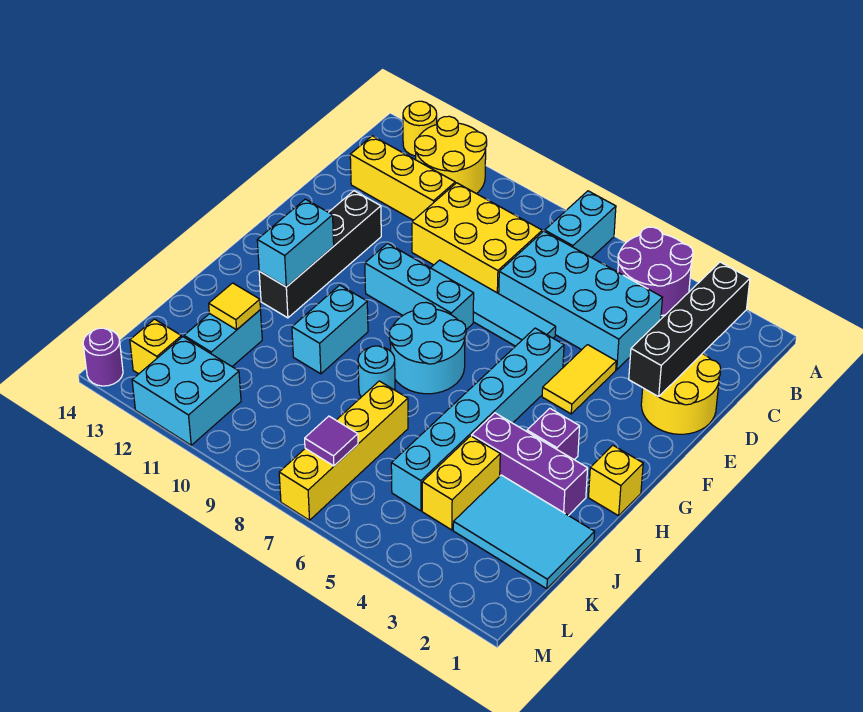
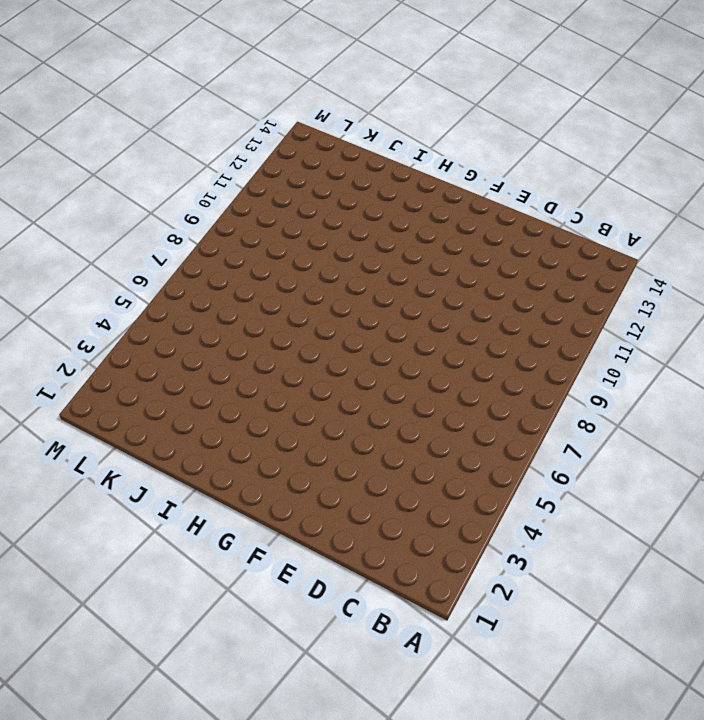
none -> purple 2x2 round brick [618,227,693,316]
none -> cyan 1x2 brick [545,191,616,258]
none -> yellow 2x2 round brick [415,116,487,194]
none -> yellow 1x1 round brick [403,101,437,156]

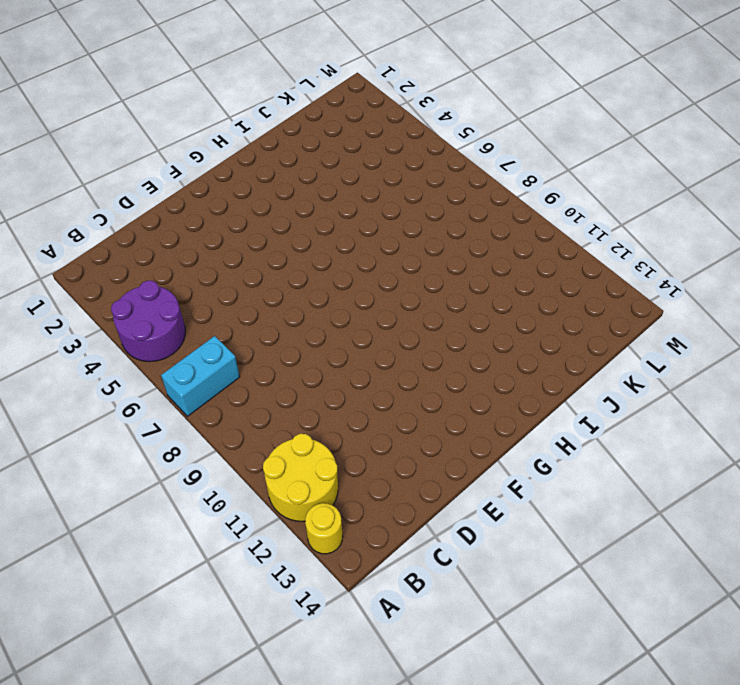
none -> cyan 2x4 brick [499,231,662,370]
none -> yellow 2x3 brick [412,183,542,294]
none -> yellow 1x3 brick [350,136,455,220]
none -> yellow 2x2 round brick [641,354,721,434]

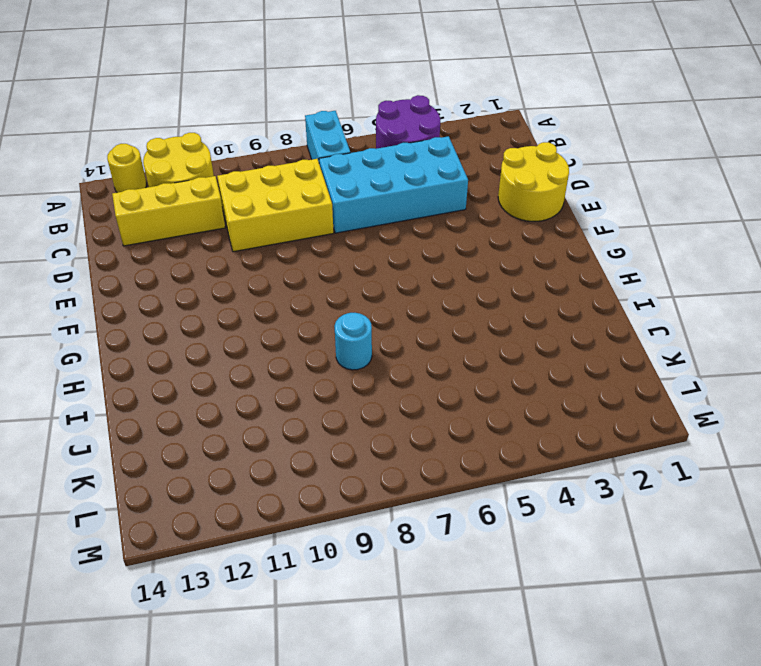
none -> yellow 1x2 tile [542,345,616,414]
none -> cyan 1x4 tile [431,260,556,346]
none -> black 1x4 brick [259,191,381,318]
none -> cyan 1x6 brick [391,328,564,511]

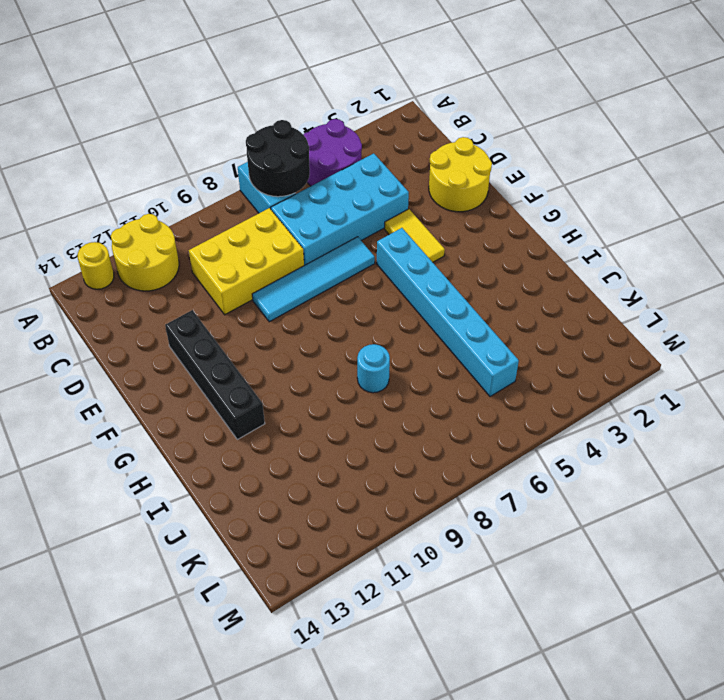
black 2x2 round brick [246,120,310,197] -> none
none -> yellow 1x3 brick [350,136,455,220]
none -> cyan 1x3 brick [365,243,474,330]
none -> cyan 2x2 round brick [389,302,466,394]
none -> yellow 1x1 brick [589,445,643,516]

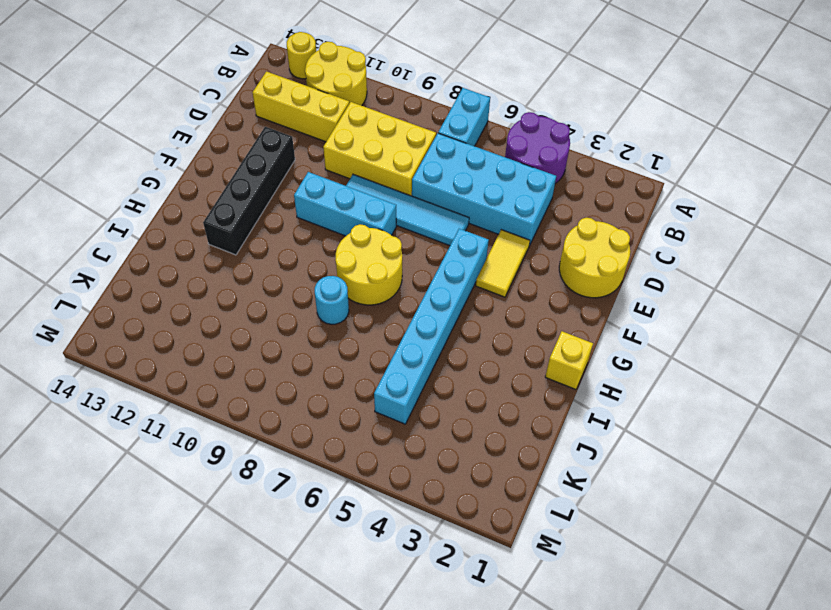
yellow 2x2 round brick [335,224,402,305] -> cyan 2x2 round brick [389,302,466,394]
none -> purple 1x1 brick [527,408,580,460]
none -> cyan 1x2 brick [292,285,368,374]
none -> purple 1x3 brick [472,413,588,516]
none -> cyan 2x3 tile [453,475,595,589]

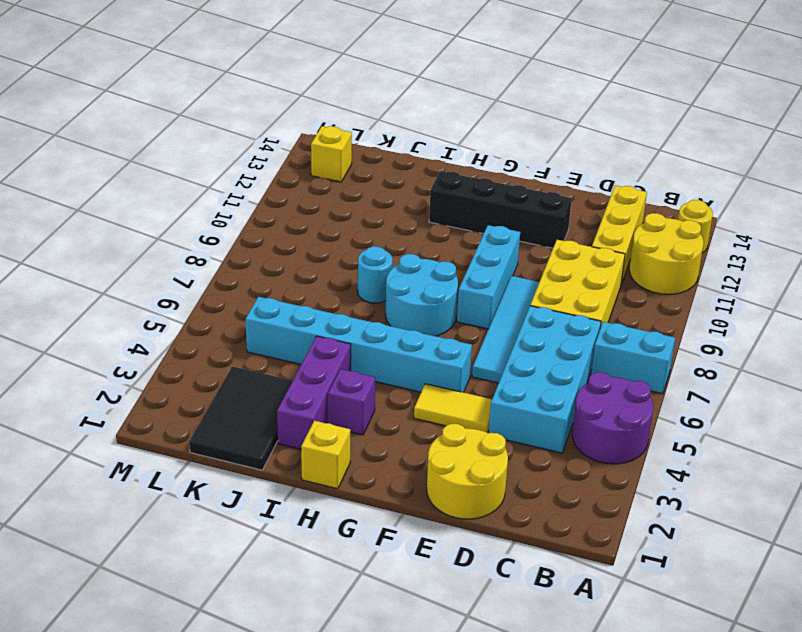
black 2x3 tile [189,366,293,470] -> cyan 2x3 tile [453,475,595,589]
none -> cyan 1x2 brick [292,285,368,374]
none -> yellow 1x2 brick [422,436,500,530]
none -> yellow 1x4 brick [279,381,408,520]
none -> cyan 1x2 brick [184,310,262,366]

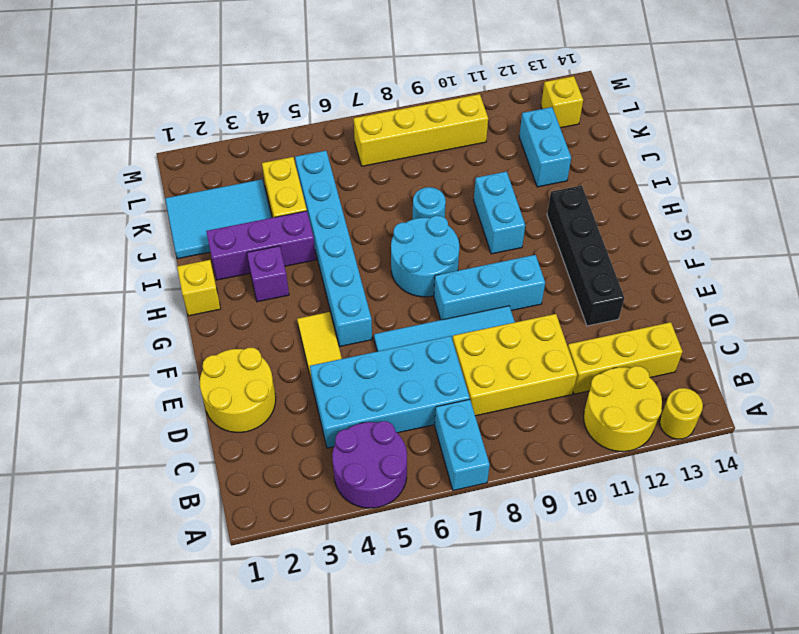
yellow 1x4 brick [354,94,488,166] -> yellow 1x4 brick turned to [279,381,408,520]
none -> cyan 2x2 brick [132,337,241,445]
none -> purple 1x1 round brick [83,328,123,386]
none -> black 1x4 brick [629,262,750,397]
none -> cyan 1x2 brick [257,199,334,287]

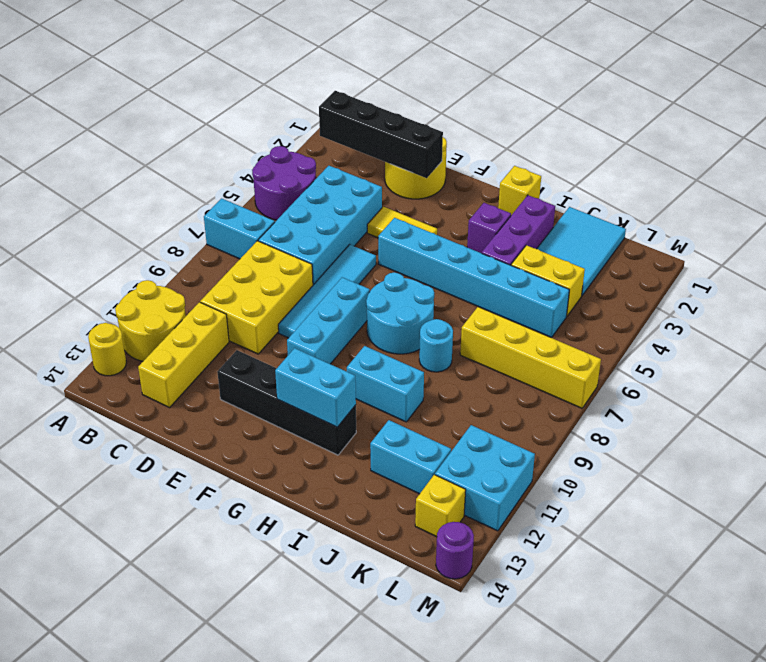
none -> yellow 1x1 tile [209,283,260,330]
none -> purple 1x1 tile [305,416,358,466]

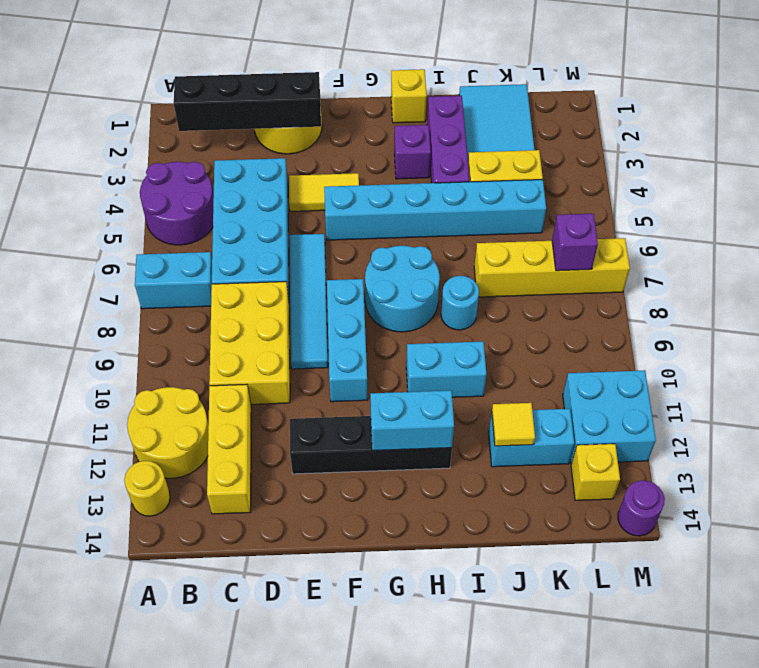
purple 1x1 brick [552,214,598,271] -> purple 1x1 tile [305,416,358,466]

